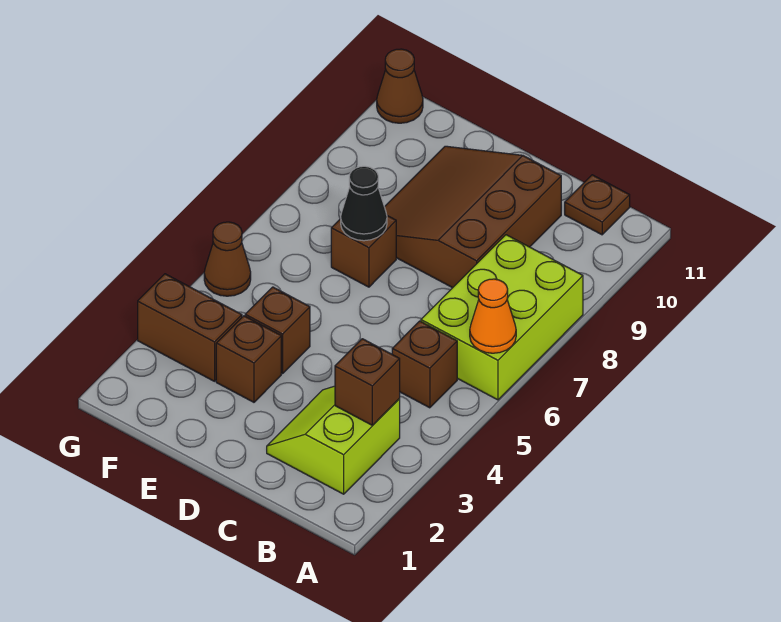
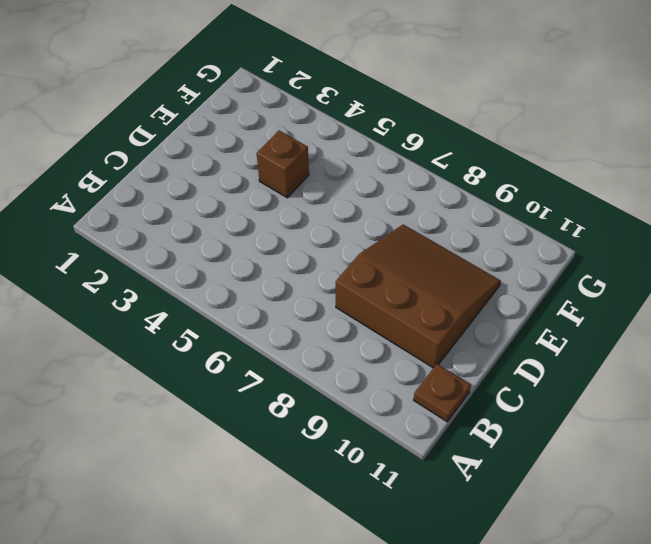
none -> lime 2x3 brick [421,235,583,400]
none -> lime 2x2 slope [267,386,400,494]
none -> brown 1x1 brick [392,321,457,408]

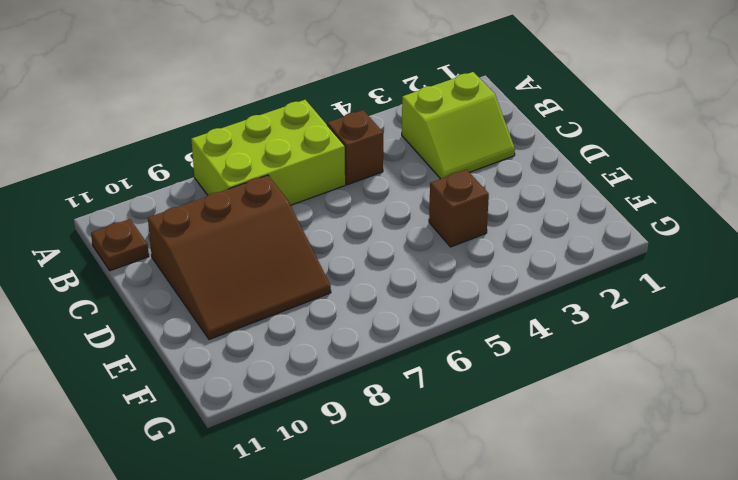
none -> brown 1x1 brick [216,316,281,402]
none -> brown 1x1 brick [331,216,396,287]
none -> brown 1x2 brick [138,274,242,381]

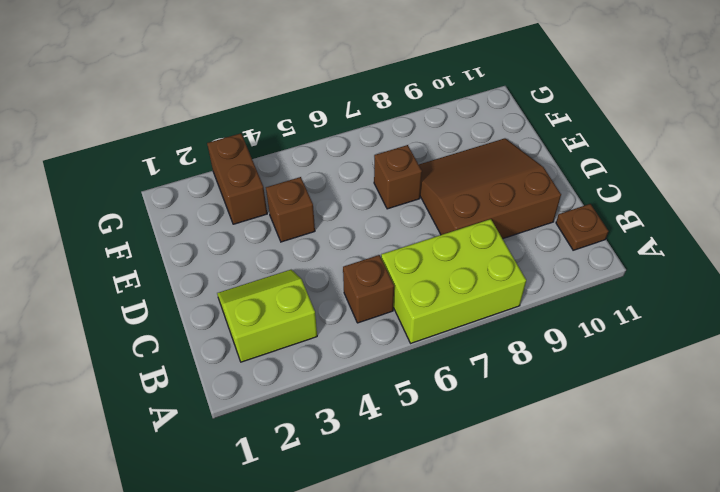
none -> brown 1x1 brick [216,316,281,402]
none -> brown 1x1 cone [204,222,251,296]
none -> brown 1x1 cone [377,49,423,123]

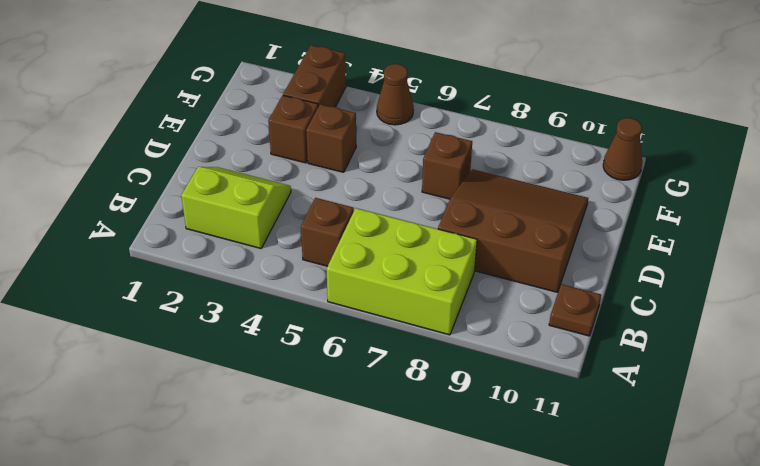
none -> orange 1x1 cone [470,279,516,353]
none -> brown 1x1 brick [335,339,400,425]
none -> black 1x1 cone [341,166,387,241]

